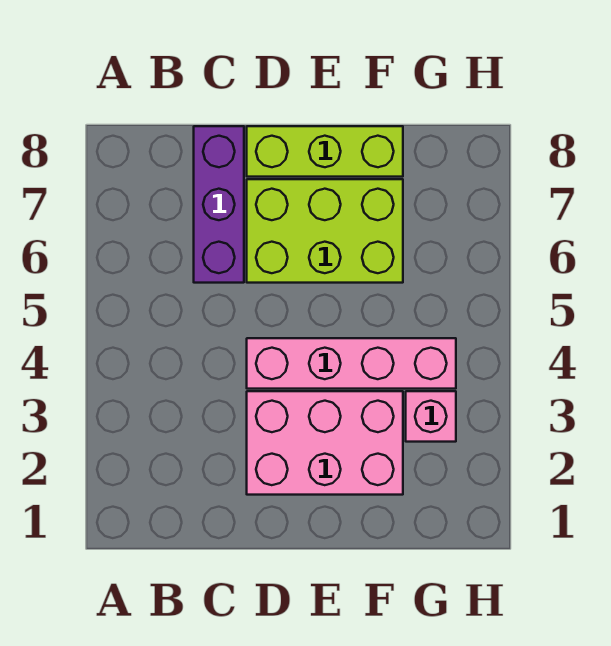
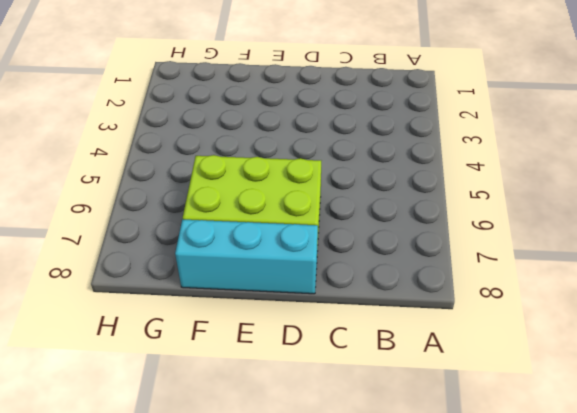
cyan 1x3 brick [175,219,318,294] -> lime 1x3 brick [247,126,403,177]
none -> purple 1x3 brick [194,126,244,283]
none -> pink 2x3 brick [247,391,403,495]

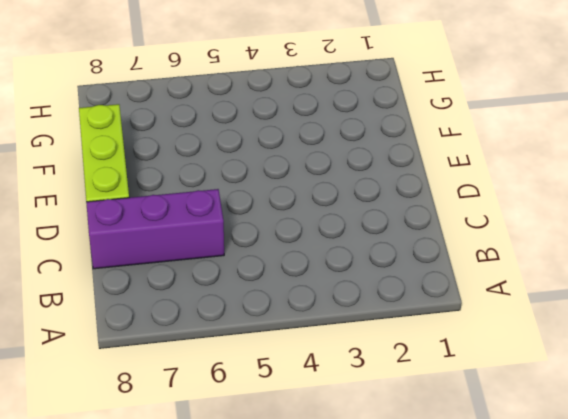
none -> pink 2x3 brick [247,391,403,495]
none -> pink 1x4 brick [247,338,456,389]

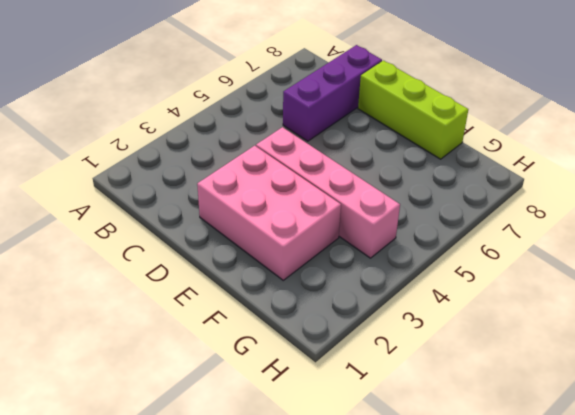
none -> lime 2x3 brick [247,179,403,283]
none -> pink 1x1 brick [406,391,456,442]

